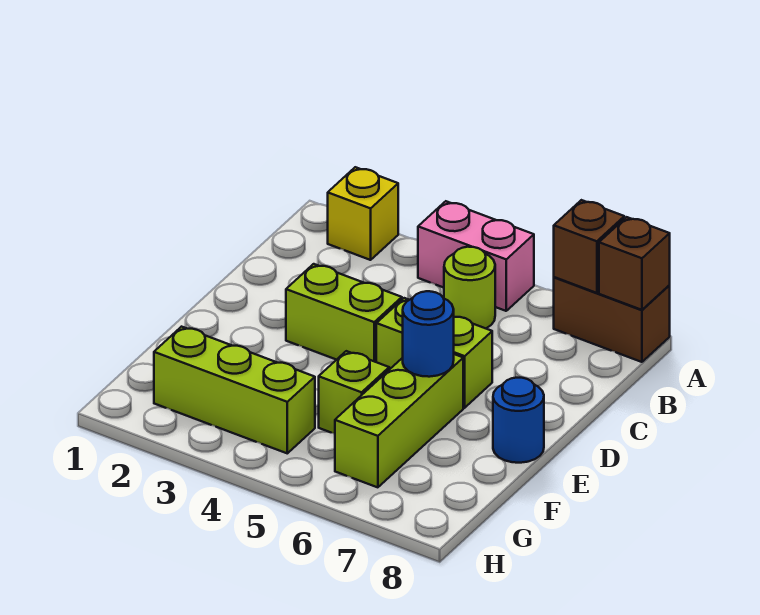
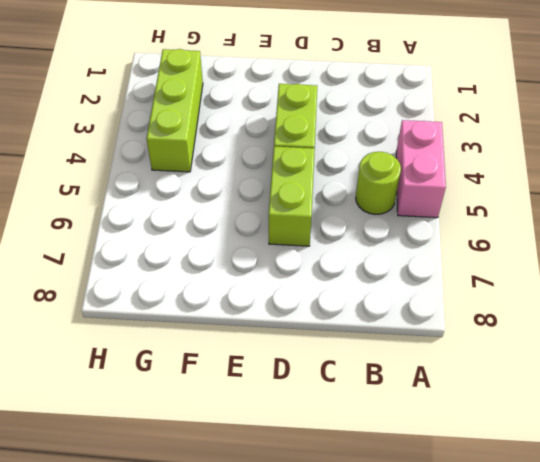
none -> yellow 1x1 brick [328,167,398,260]
none -> brown 1x2 brick [554,277,670,362]
none -> lime 1x3 brick [335,354,463,487]

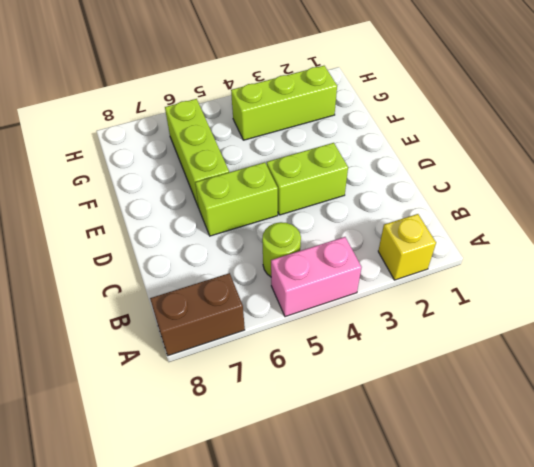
none -> blue 1x1 round brick [493,378,544,463]
none -> lime 1x1 brick [319,351,389,434]
none -> brown 1x1 brick [554,200,624,293]

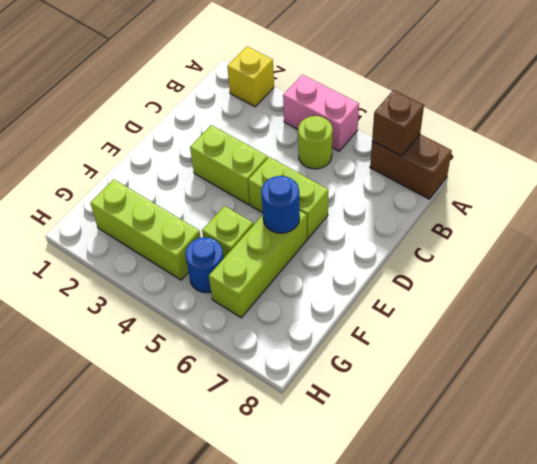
blue 1x1 round brick [185,237,223,293] -> blue 1x1 round brick moved to [493,378,544,463]
none -> brown 1x1 brick [599,217,670,310]

